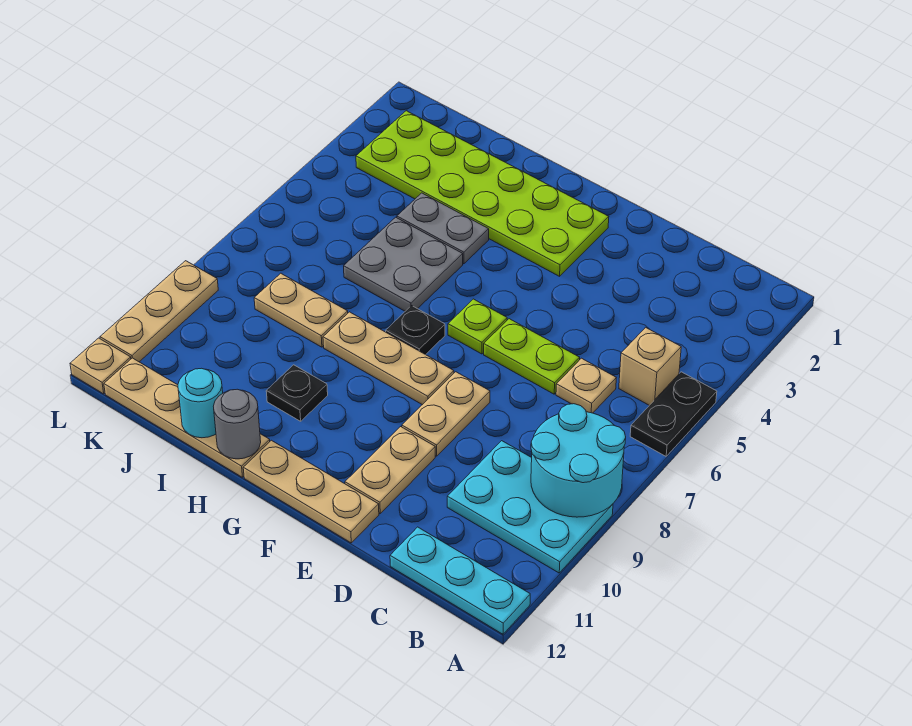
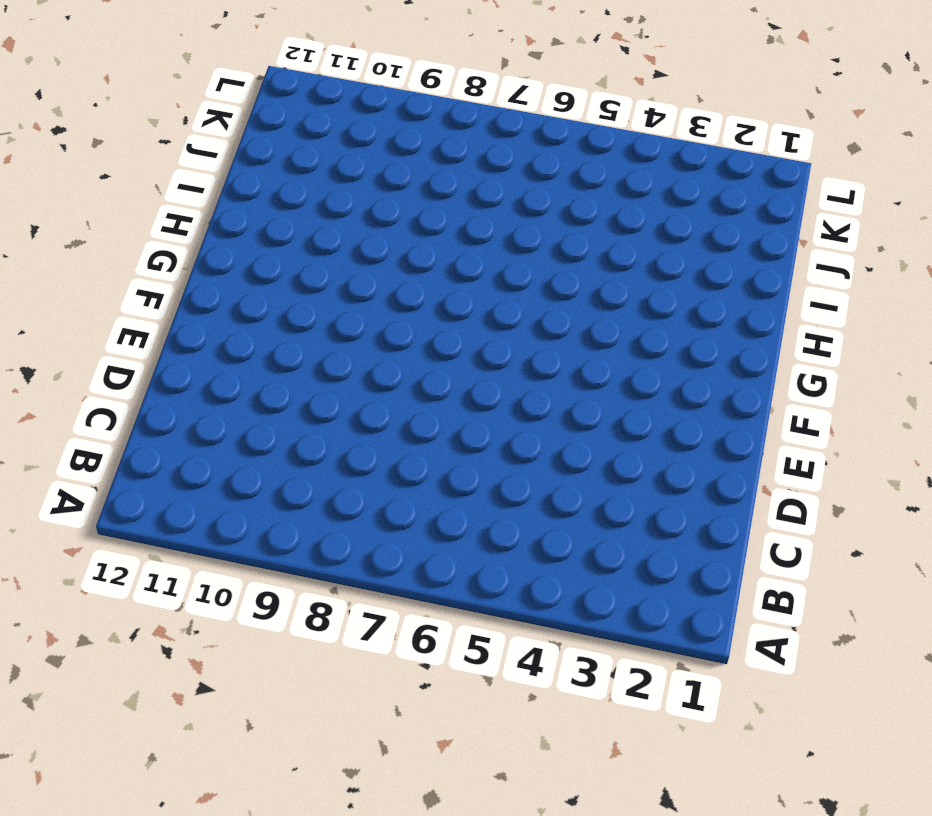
none -> black 1x2 plate [630,372,717,456]
none -> cyan 2x3 plate [447,441,613,573]
none -> cyan 1x3 plate [390,527,530,634]

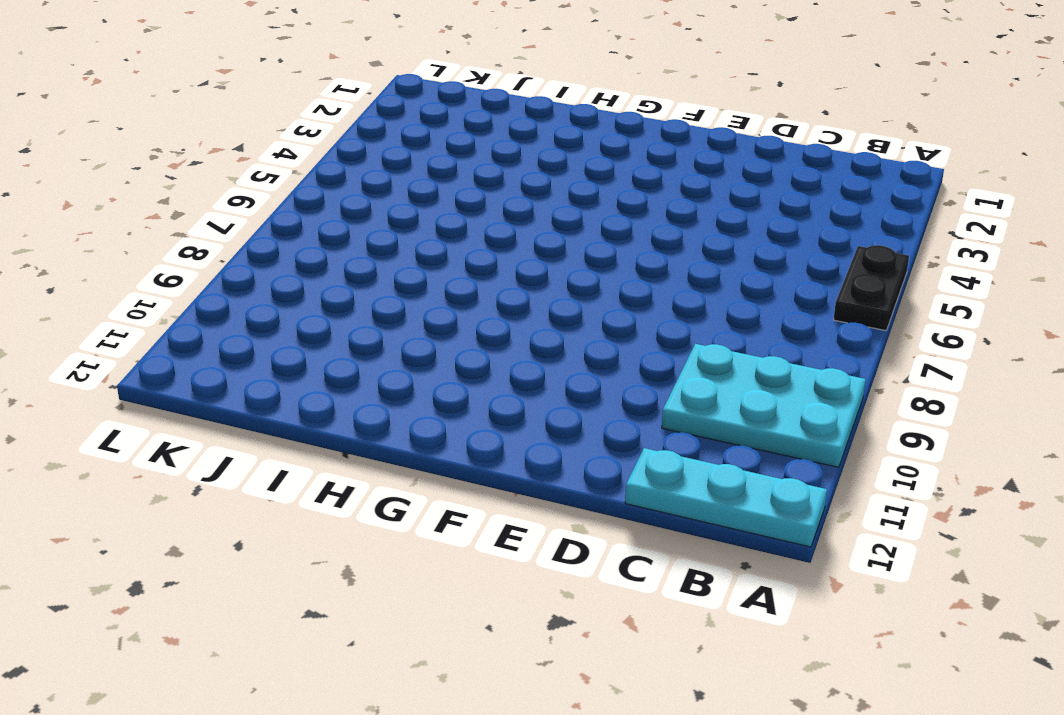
none -> tan 1x1 brick [619,327,681,405]
none -> tan 1x1 plate [556,358,616,413]
none -> lime 1x2 plate [484,319,580,394]

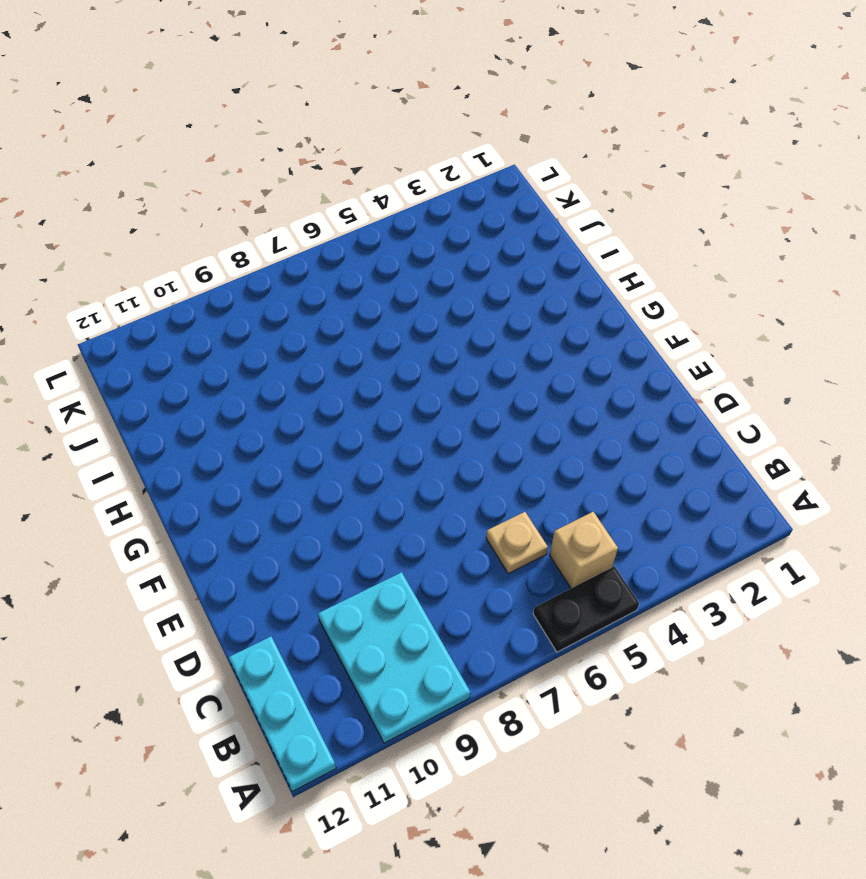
none -> lime 1x2 plate [484,319,580,394]
none -> tan 1x2 plate [402,372,490,456]
none -> tan 1x2 plate [345,427,435,513]

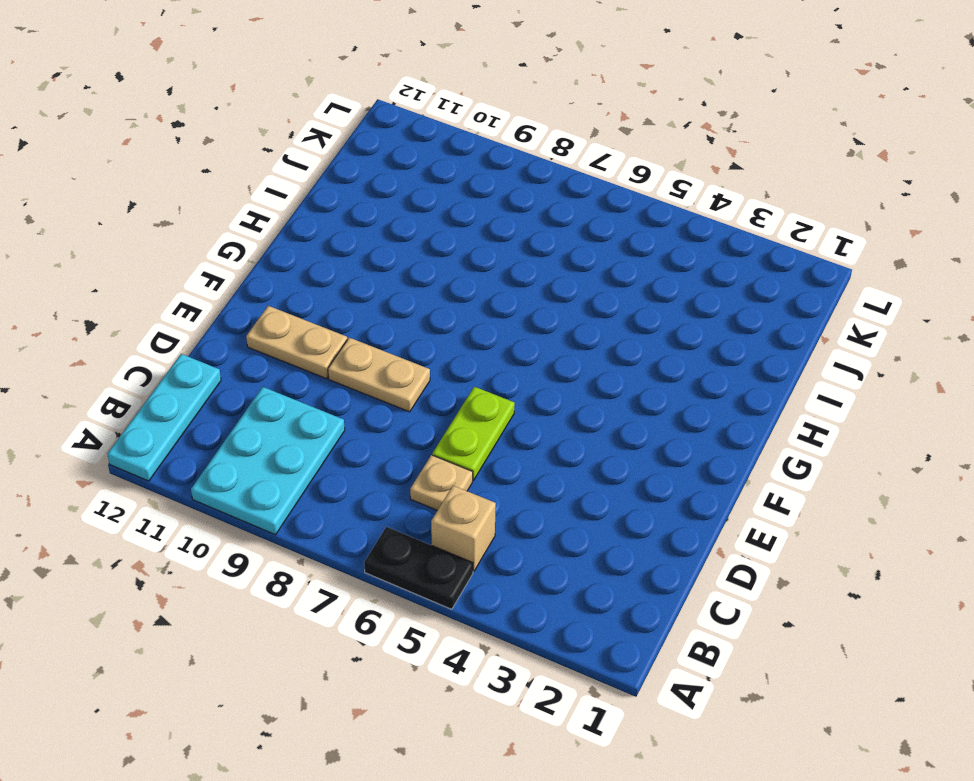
none -> tan 1x3 plate [243,440,379,543]
none -> lime 2x6 plate [356,111,609,276]
none -> lime 1x1 plate [448,299,507,354]

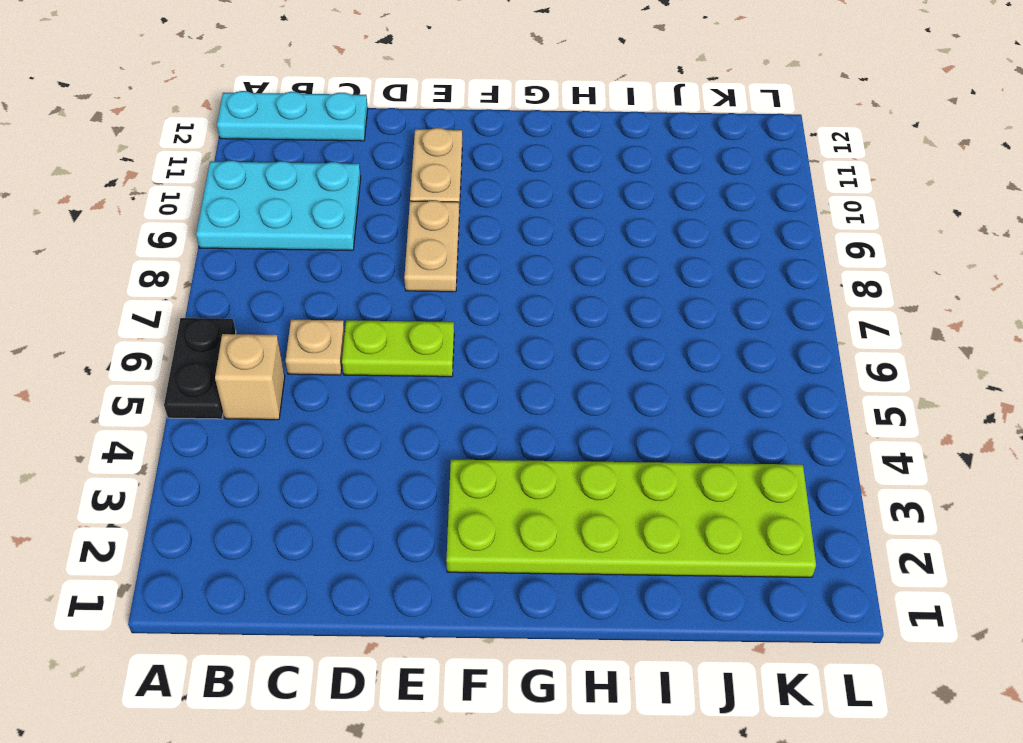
none -> tan 1x3 plate [243,440,379,543]
none -> lime 1x1 plate [448,299,507,354]
none -> tan 1x3 plate [323,312,454,405]

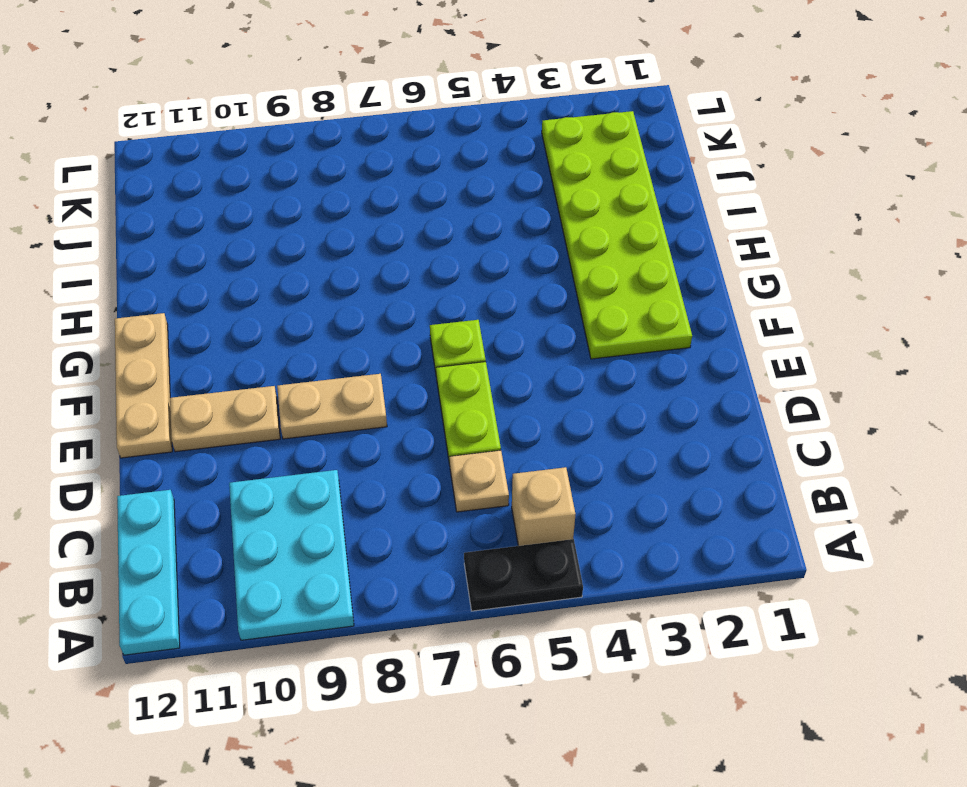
none -> tan 1x3 plate [323,312,454,405]
none -> black 1x1 plate [386,306,445,355]
none -> grey 1x2 plate [397,193,489,264]

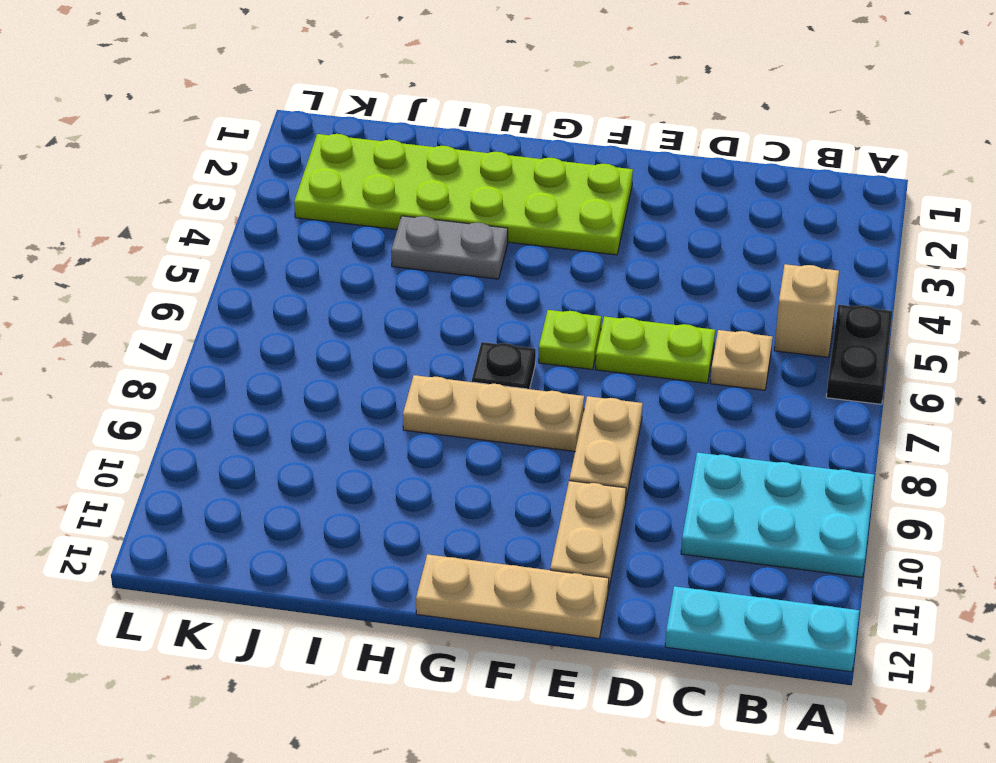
none -> grey 2x2 plate [344,217,463,311]
none -> black 1x1 plate [266,365,328,421]
none -> tan 1x4 plate [104,358,270,477]

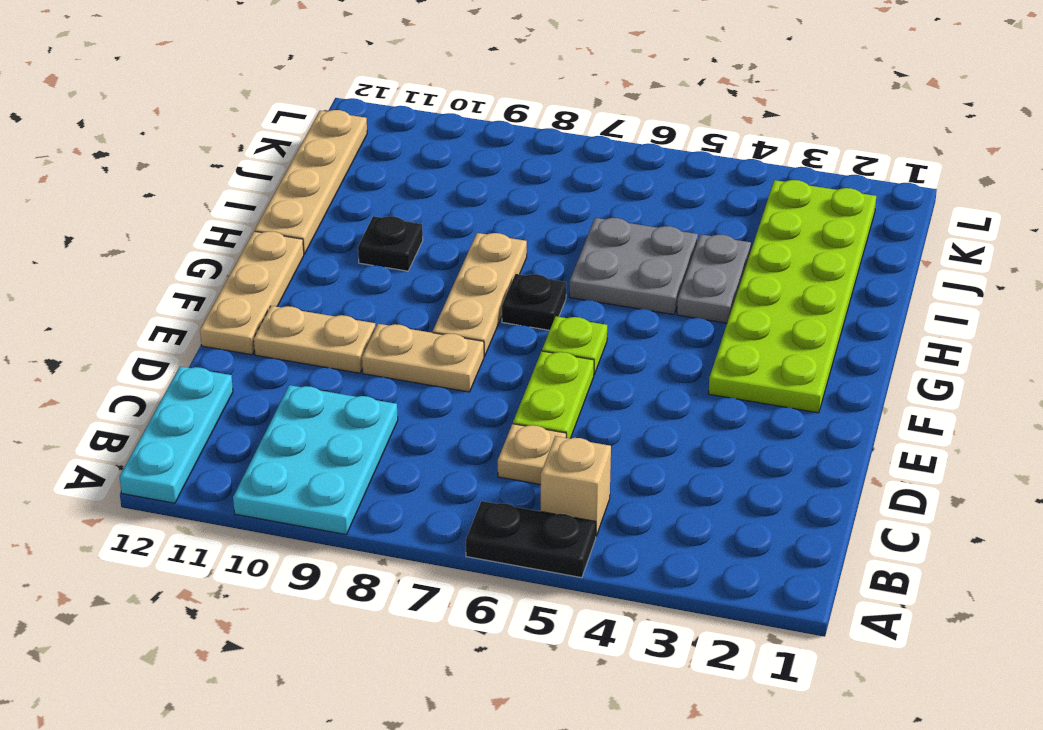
none -> tan 1x2 plate [254,273,348,347]
none -> tan 1x3 plate [100,261,218,362]
none -> tan 1x1 plate [70,338,131,394]

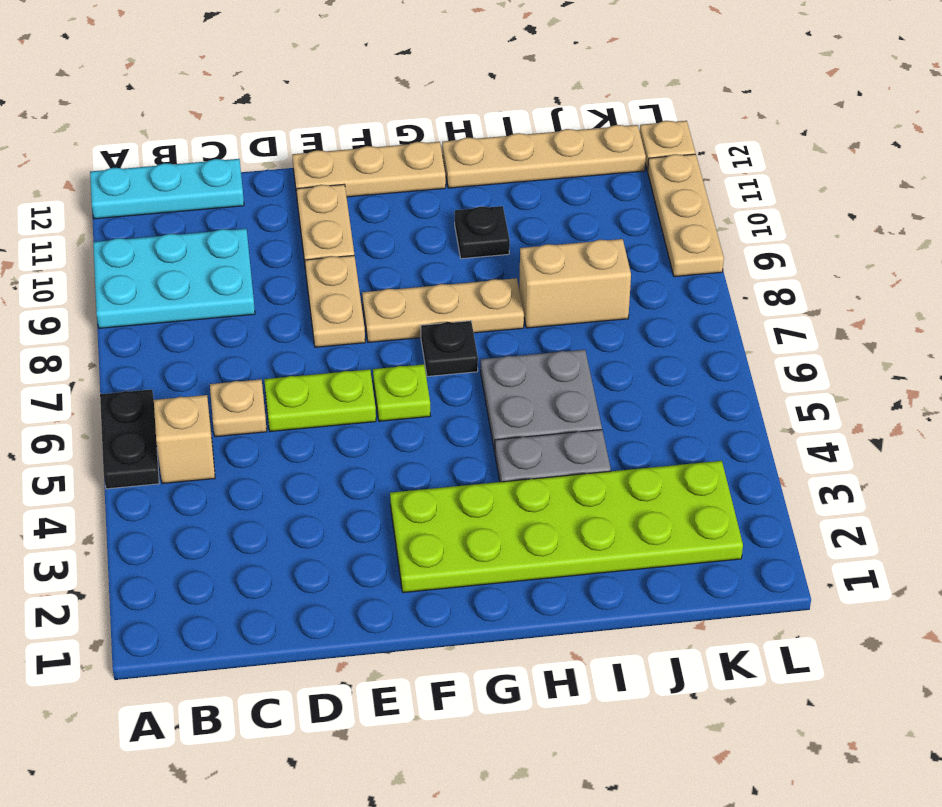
tan 1x2 brick [519,239,631,328] -> tan 1x2 plate [254,273,348,347]
none -> cyan 2x2 round brick [531,404,626,517]
none -> grey 1x1 round brick [213,389,261,459]
none -> cyan 1x1 round brick [178,368,223,438]

